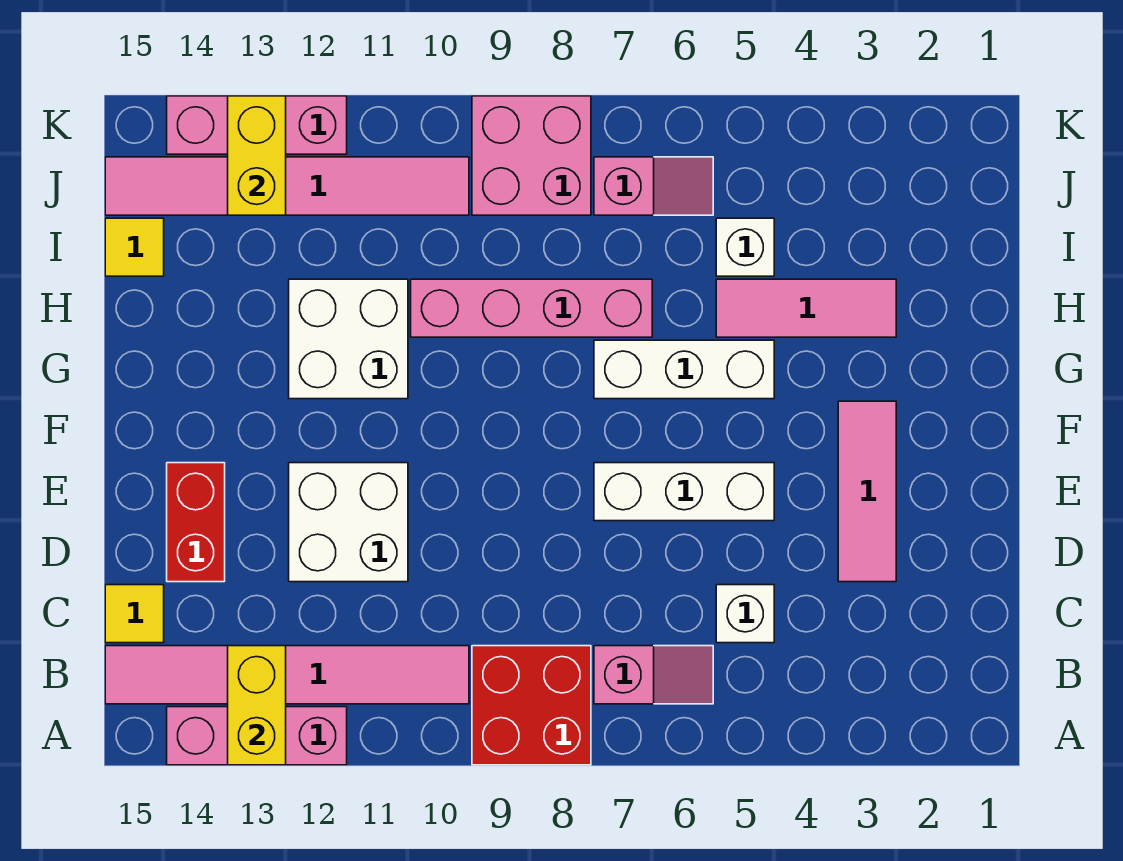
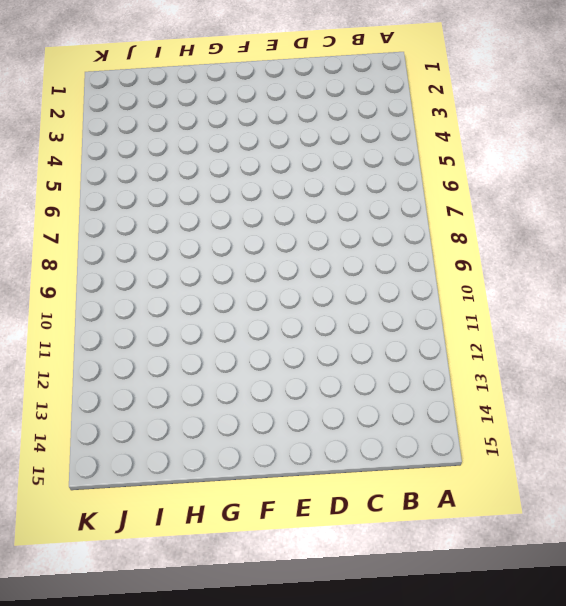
none -> red 2x2 brick [472,646,591,765]
none -> pink 1x3 brick [167,707,347,765]
none -> pink 1x2 slope [594,646,713,704]

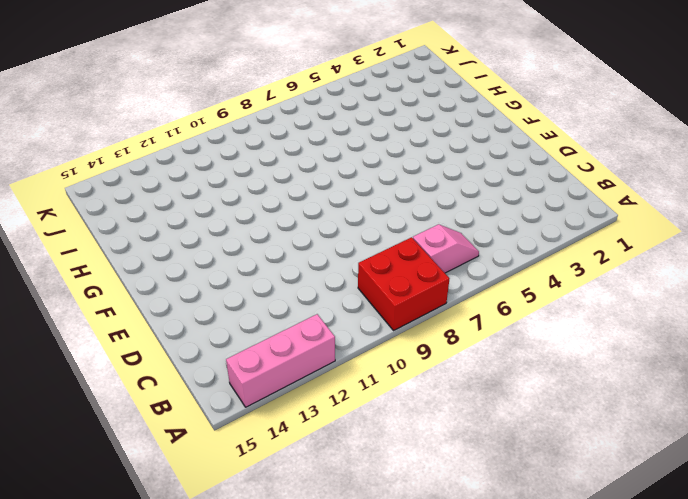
none -> pink 1x6 tile [105,646,469,704]
none -> white 1x1 brick [716,585,774,643]
none -> yellow 1x1 tile [105,585,164,643]

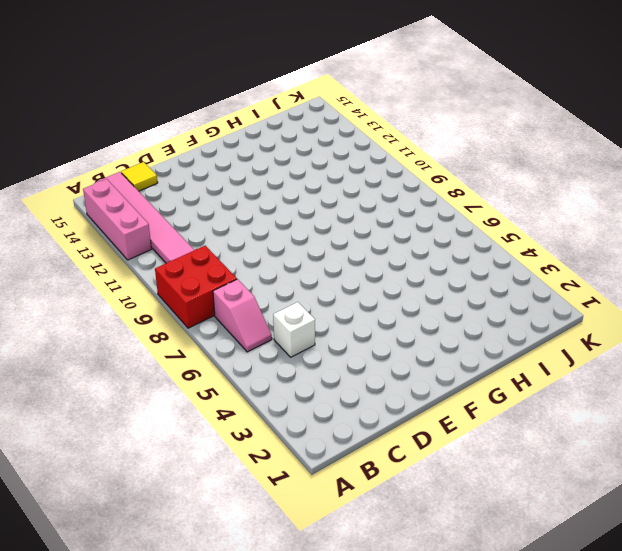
none -> pink 1x3 tile [838,401,896,582]
none -> white 2x2 brick [289,463,408,582]
none -> red 1x2 brick [167,463,225,582]

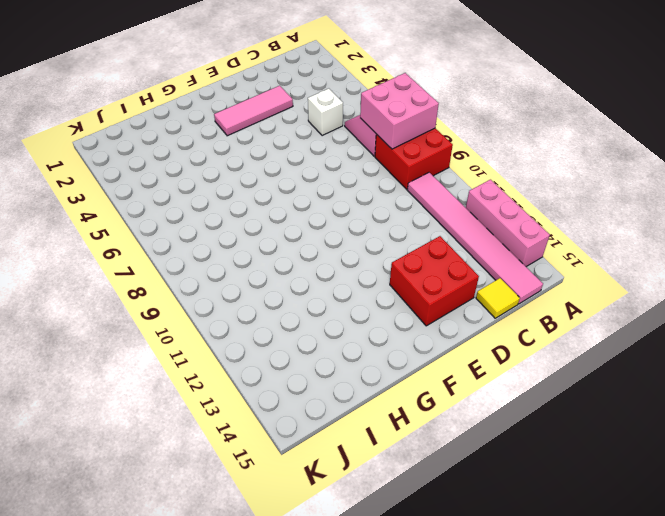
pink 2x2 brick [360,73,439,149] -> pink 2x2 brick moved to [472,96,591,215]
red 2x2 brick [390,236,479,326] -> red 1x2 brick [167,463,225,582]
none -> white 2x2 brick [289,463,408,582]
none -> white 1x3 brick [594,463,774,521]
none -> white 1x3 brick [594,340,774,399]

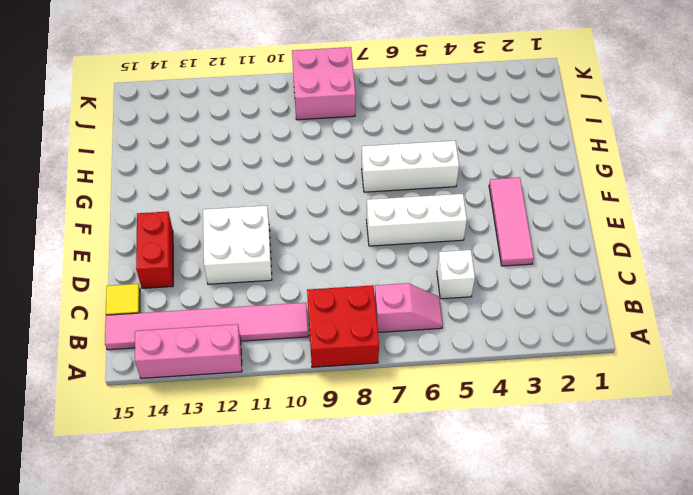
none -> white 2x2 brick [289,279,408,399]
none -> pink 1x3 tile [716,279,896,337]
none -> pink 1x4 brick [411,279,652,337]

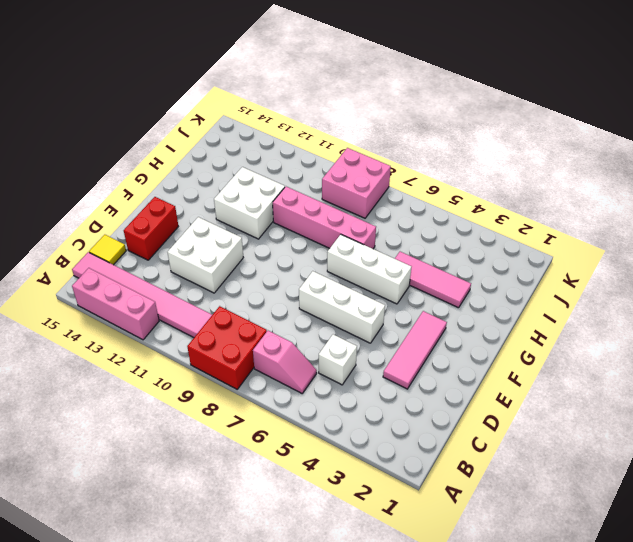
none -> white 1x1 brick [716,218,774,276]
none -> yellow 1x1 tile [105,218,164,276]
none -> pink 1x2 slope [594,157,713,215]

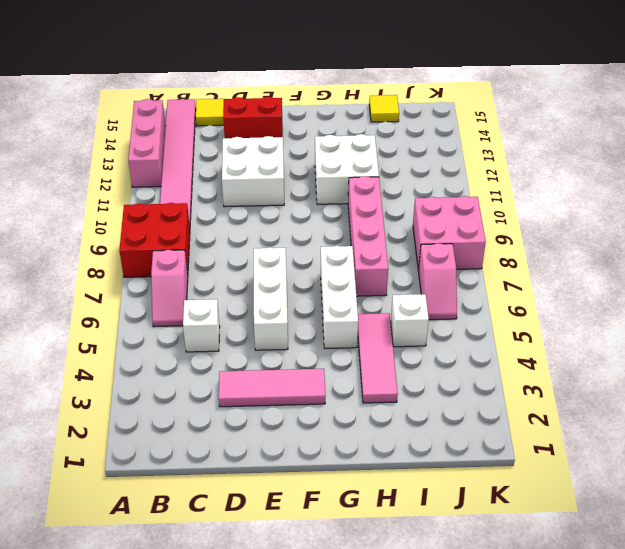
none -> pink 1x6 tile [105,157,469,215]
none -> pink 1x3 brick [167,96,347,154]
none -> yellow 1x2 brick [228,646,286,765]

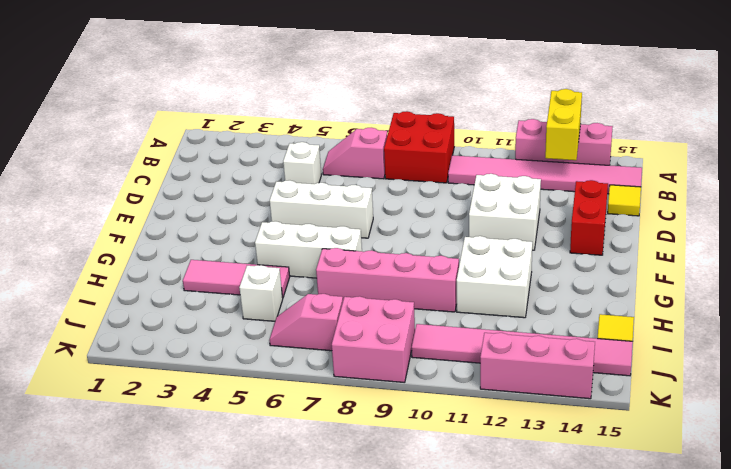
none -> pink 1x3 tile [838,401,896,582]
none -> yellow 1x2 brick [228,96,286,215]

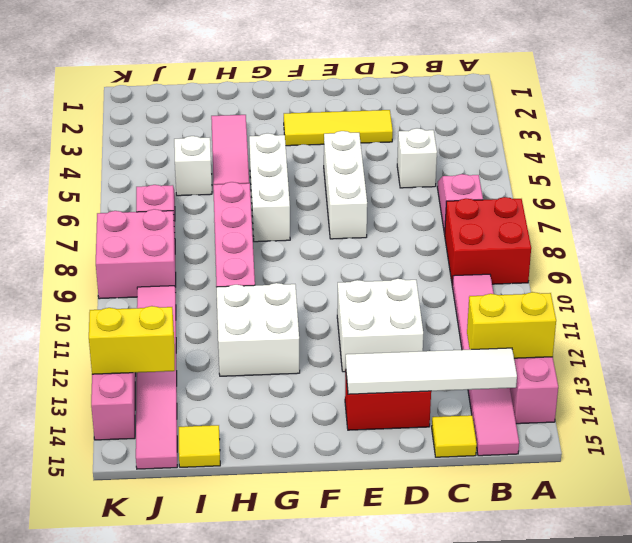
white 1x4 tile [346,348,517,394] -> none
yellow 1x3 tile [284,110,393,146] -> pink 1x3 tile [838,401,896,582]

